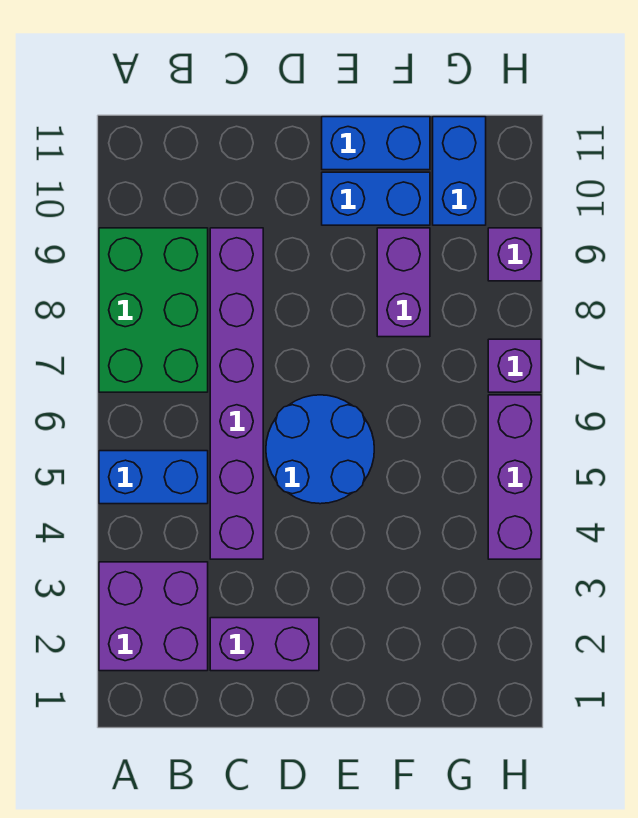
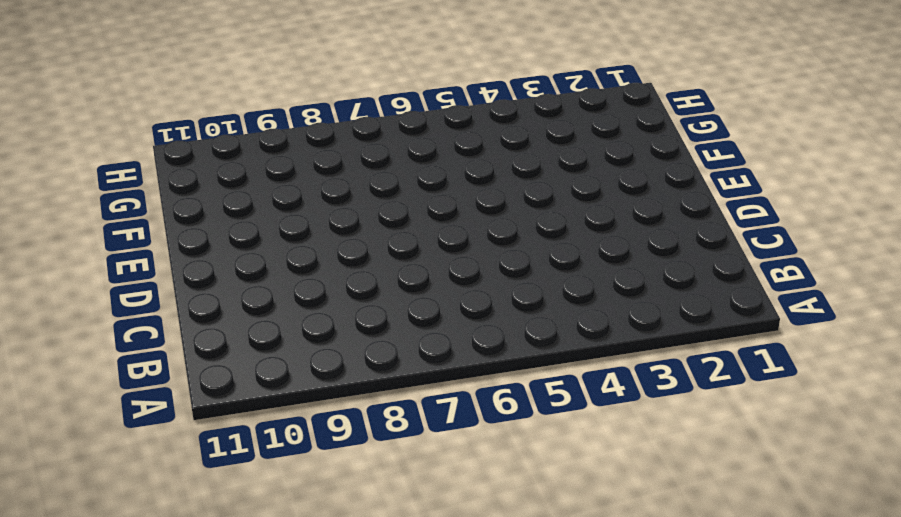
none -> purple 2x2 brick [99,562,208,671]
none -> blue 1x2 brick [99,451,208,504]
none -> green 2x3 brick [99,228,208,392]

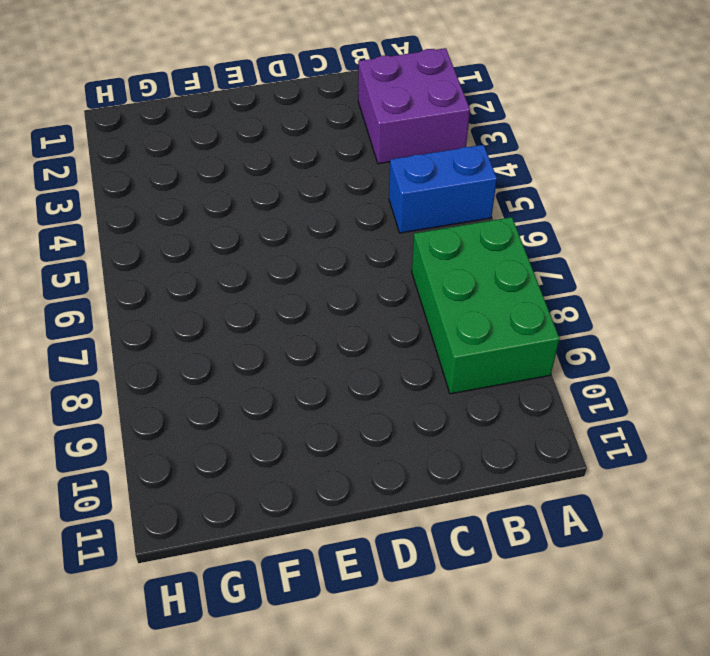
none -> purple 1x2 brick [210,618,319,671]
none -> purple 1x6 brick [210,228,263,559]
none -> blue 2x2 round brick [266,395,374,504]

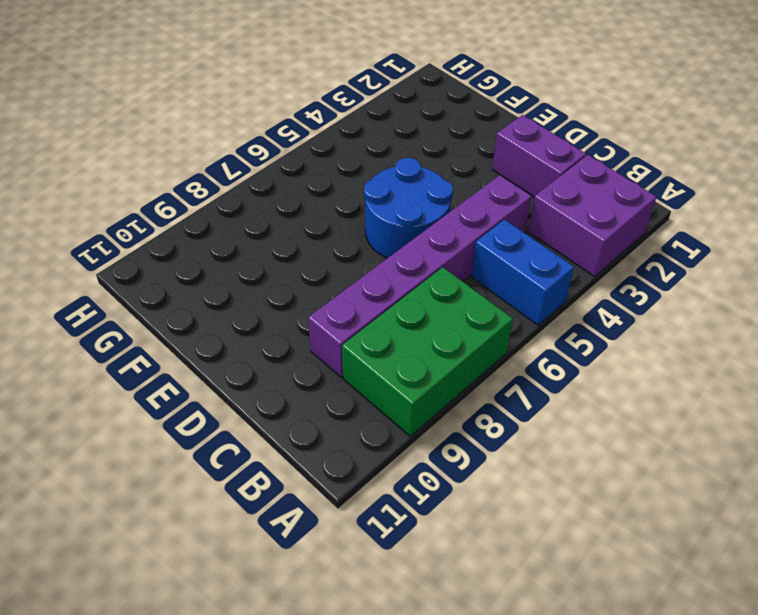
none -> blue 1x2 brick [322,172,430,225]
none -> blue 1x2 brick [322,117,430,170]
none -> purple 1x2 brick [377,228,430,337]

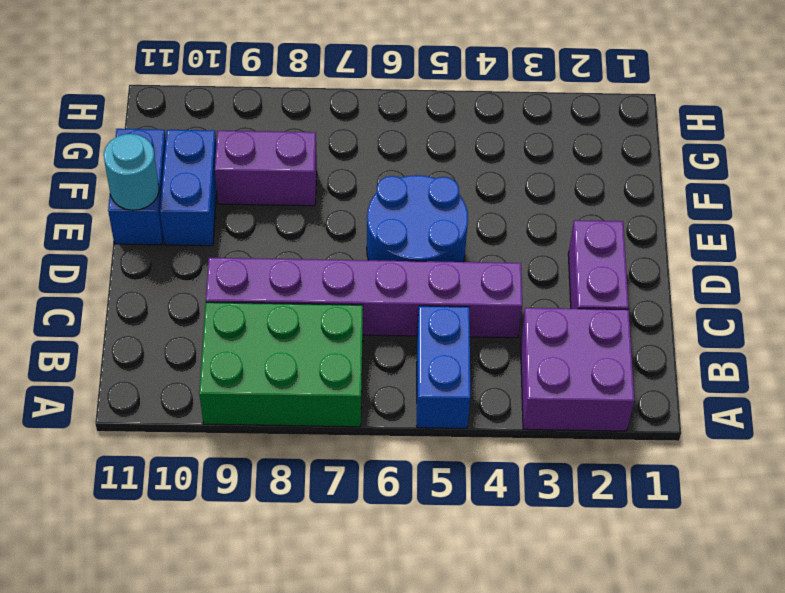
cyan 1x1 round brick [104,134,159,210] -> none
none -> blue 1x2 brick [433,117,486,225]
none -> purple 1x3 brick [488,395,541,559]
none -> purple 1x1 brick [488,339,541,392]

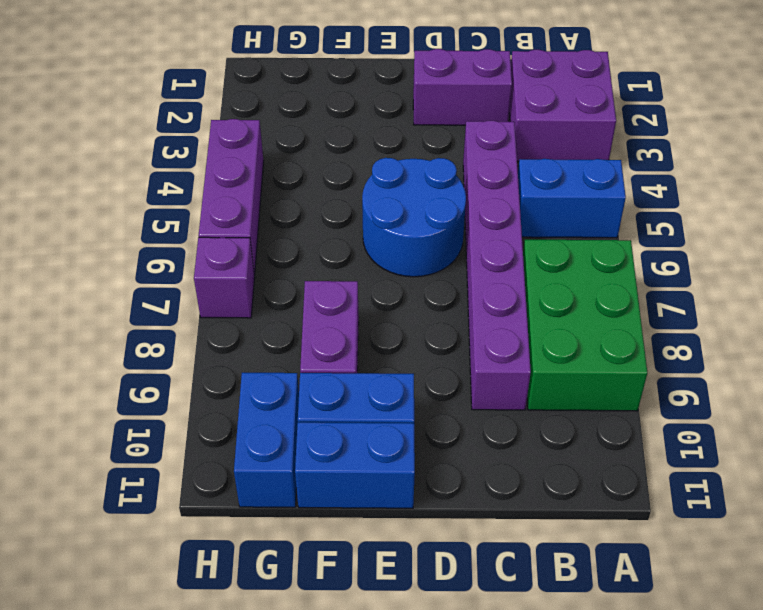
none -> purple 1x1 brick [488,228,541,281]

